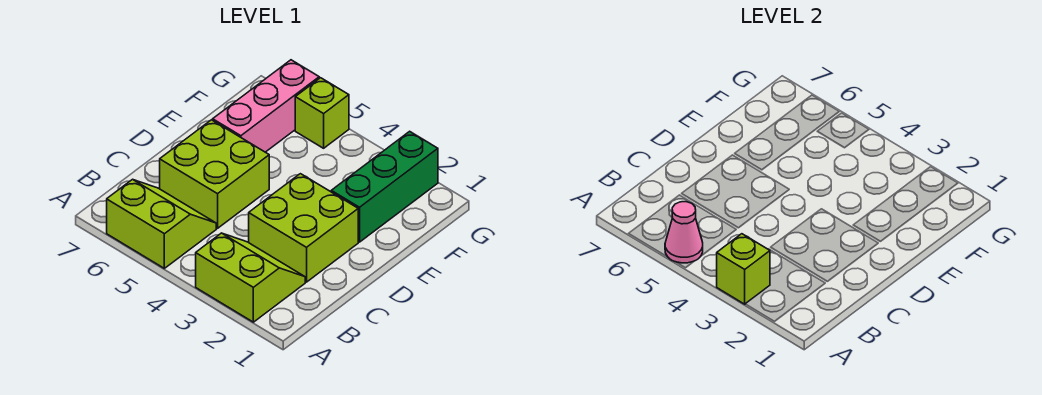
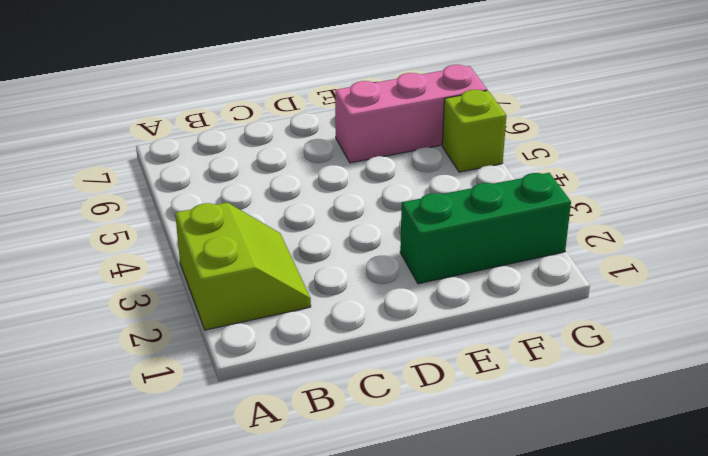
none -> lime 2x2 slope [107,179,216,268]
none -> lime 2x2 brick [249,174,358,282]

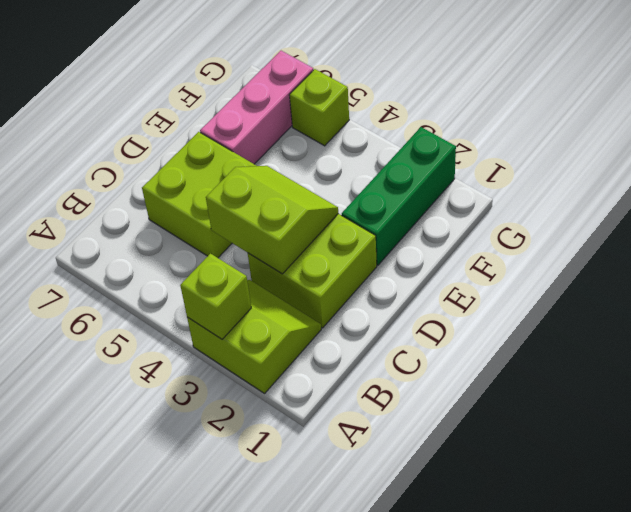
lime 2x2 slope [206,166,338,274] -> lime 2x2 slope moved to [107,179,216,268]
none -> pink 1x1 cone [665,202,703,263]

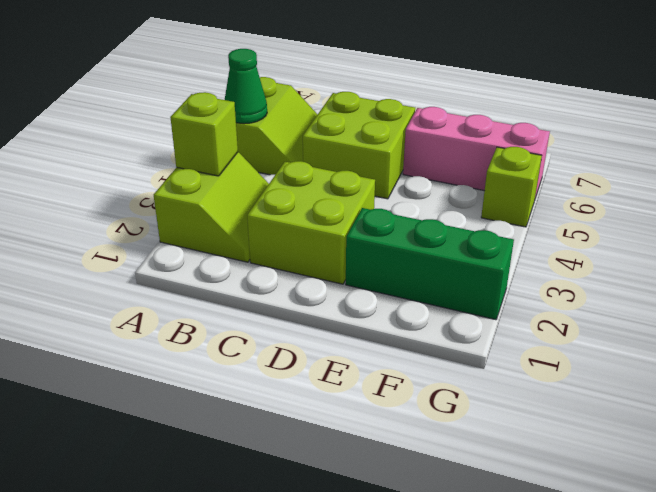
green 1x1 cone [225,49,267,124] -> pink 1x1 cone [665,202,703,263]

